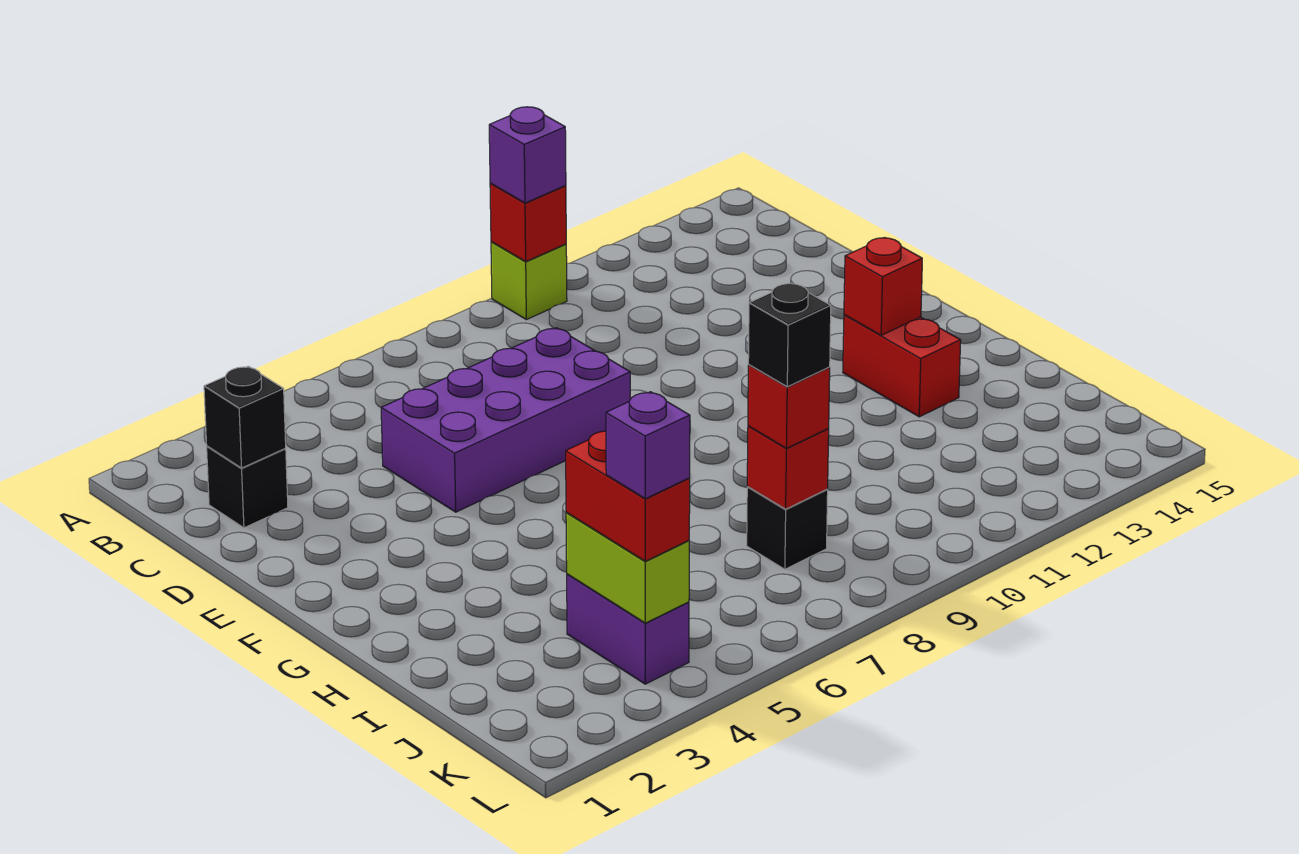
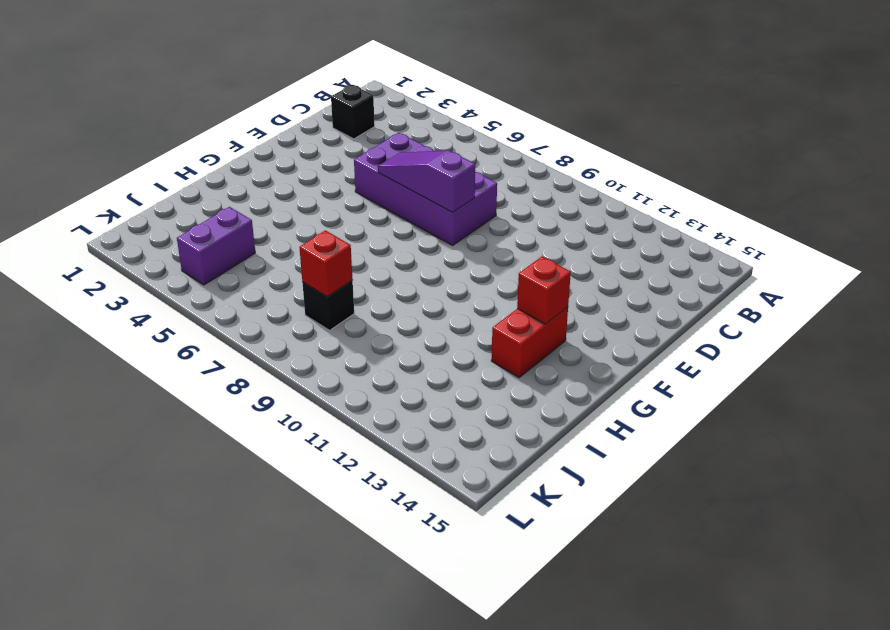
purple 1x3 slope [378,151,475,212] -> none
none -> lime 1x1 brick [491,242,567,320]
none -> red 1x1 brick [490,183,566,261]
none -> black 1x1 brick [204,366,286,468]

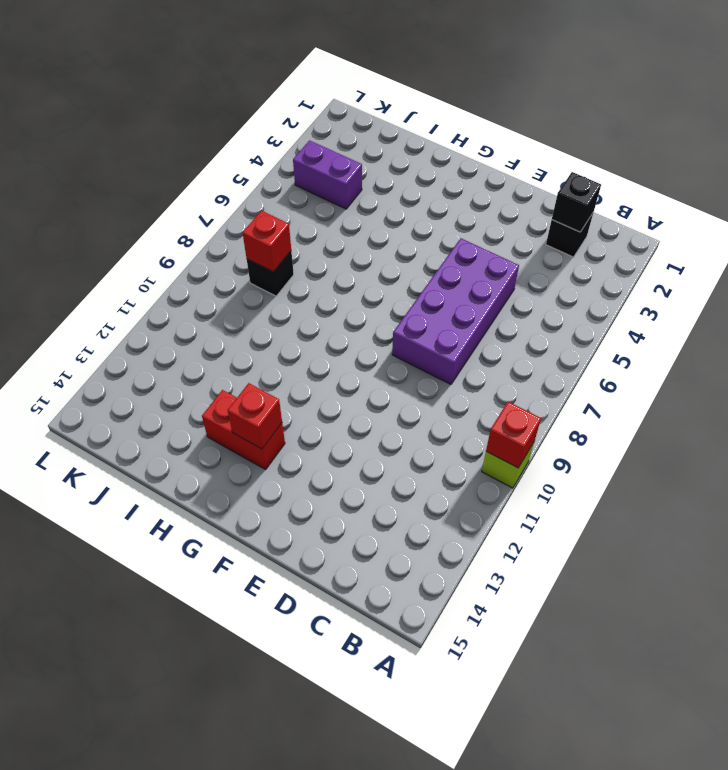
none -> lime 1x2 brick [566,513,689,623]
none -> purple 1x1 brick [489,107,566,203]
none -> red 1x2 brick [566,431,690,561]

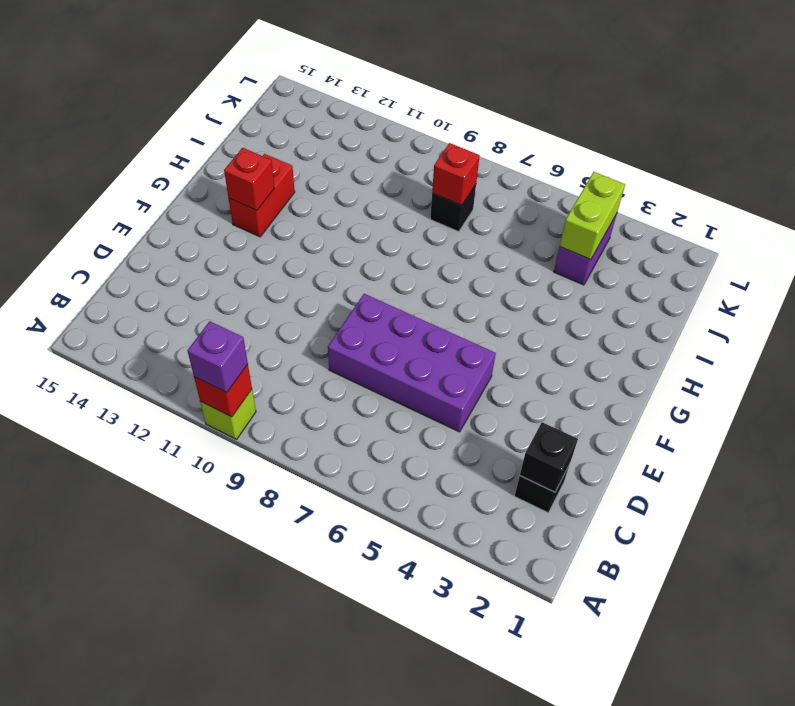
none -> red 1x2 brick [566,431,690,561]
none -> red 1x1 brick [748,365,830,448]
none -> black 1x1 brick [748,283,831,387]

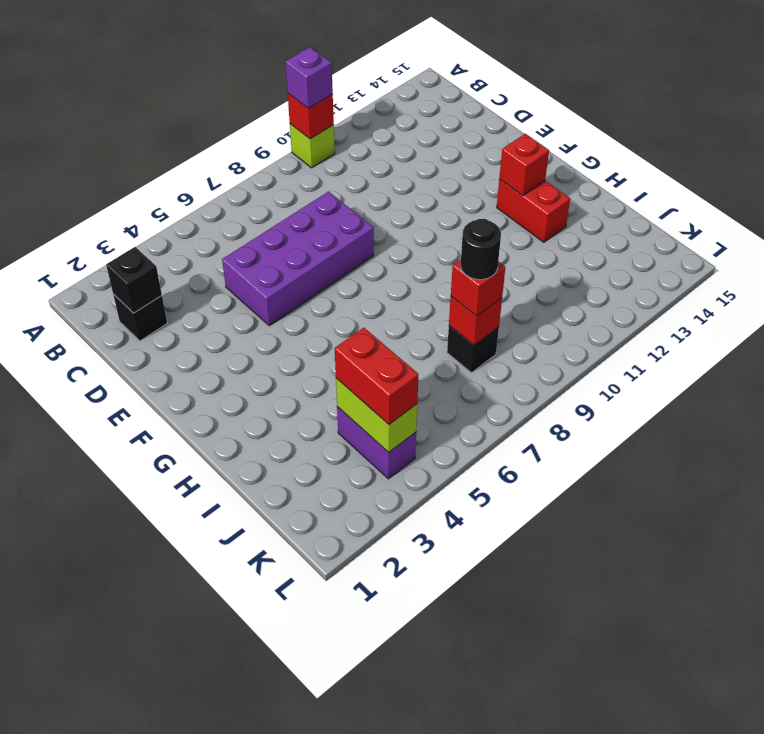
black 1x1 round brick [461,219,501,280] -> black 1x1 brick [748,283,831,387]
none -> purple 1x1 brick [606,392,690,499]

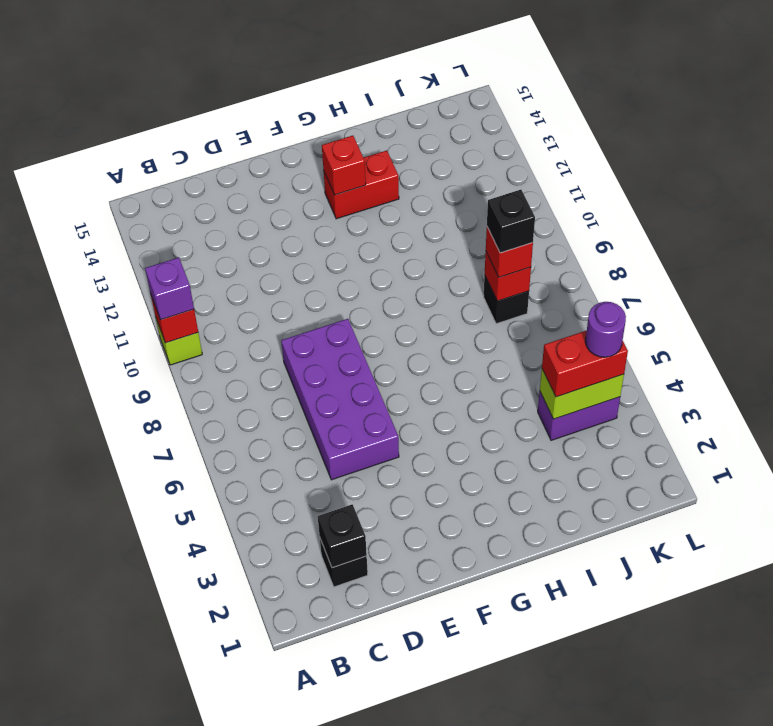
purple 1x1 round brick [585,302,626,357] -> purple 1x1 brick [606,392,690,499]

